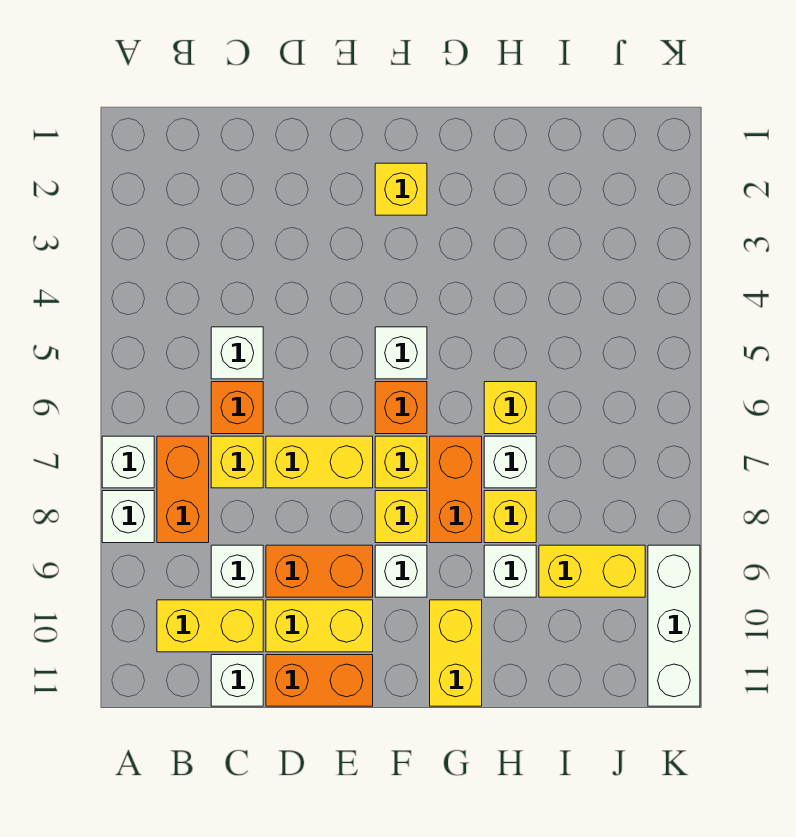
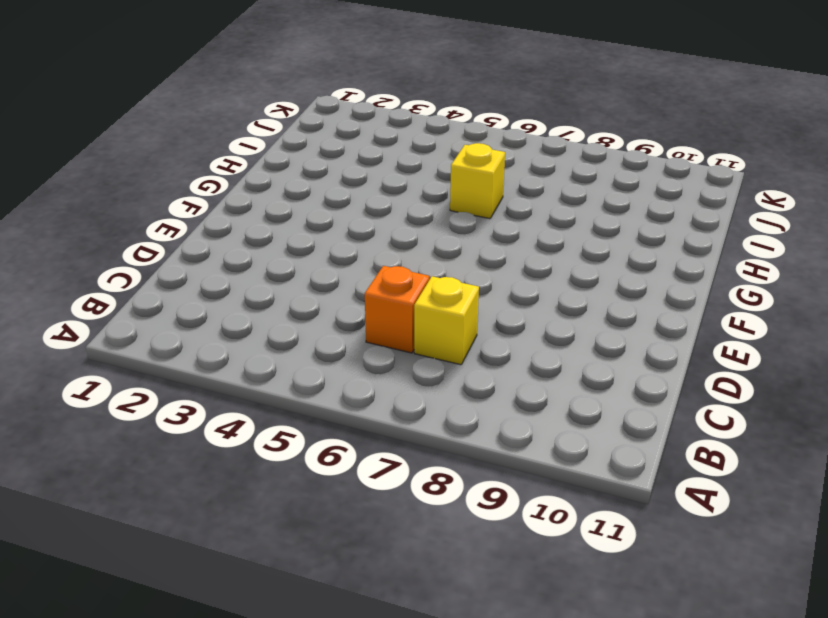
none -> white 1x1 brick [102,436,154,488]
none -> white 1x1 brick [102,491,154,543]
none -> orange 1x2 brick [157,436,209,543]

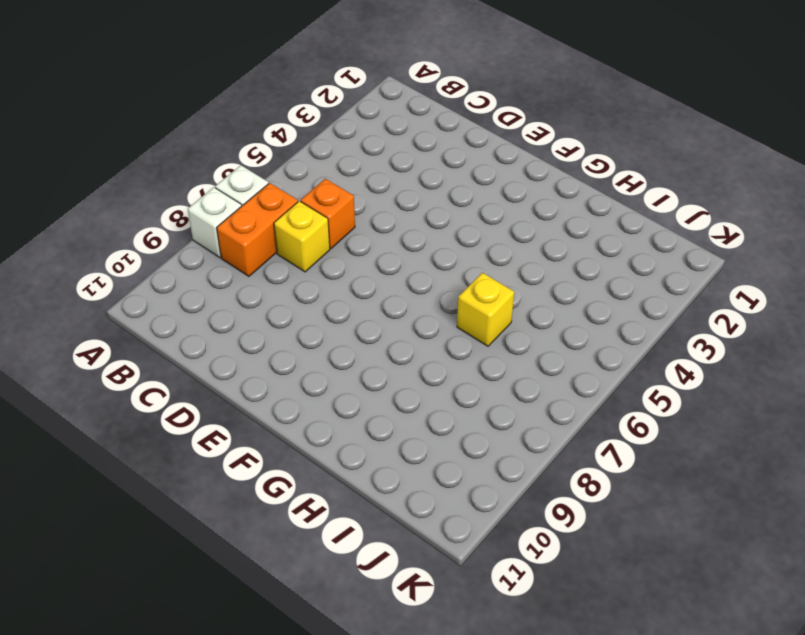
none -> yellow 1x2 brick [157,600,263,652]
none -> white 1x1 brick [211,327,263,379]
none -> white 1x1 brick [211,545,263,597]

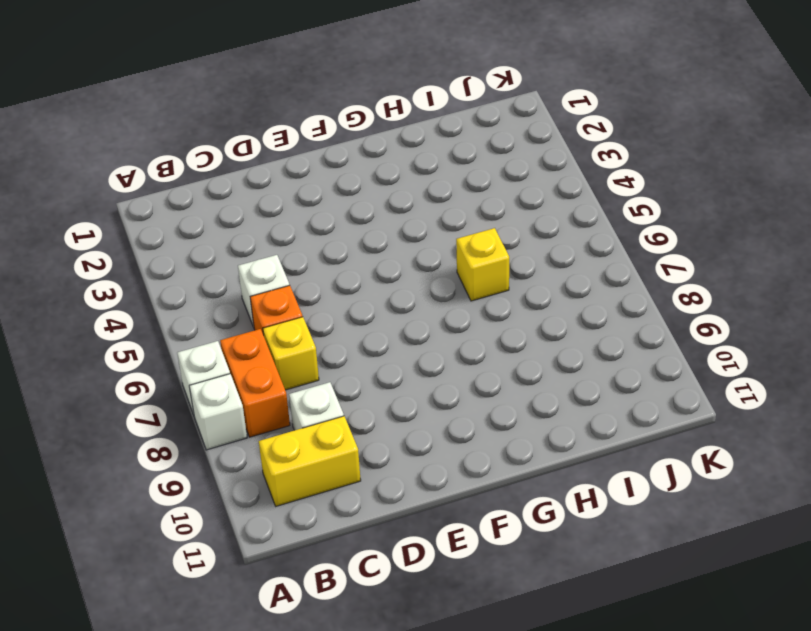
none -> white 1x1 brick [211,655,263,706]
none -> yellow 1x2 brick [266,436,373,488]
none -> orange 1x2 brick [266,545,373,597]

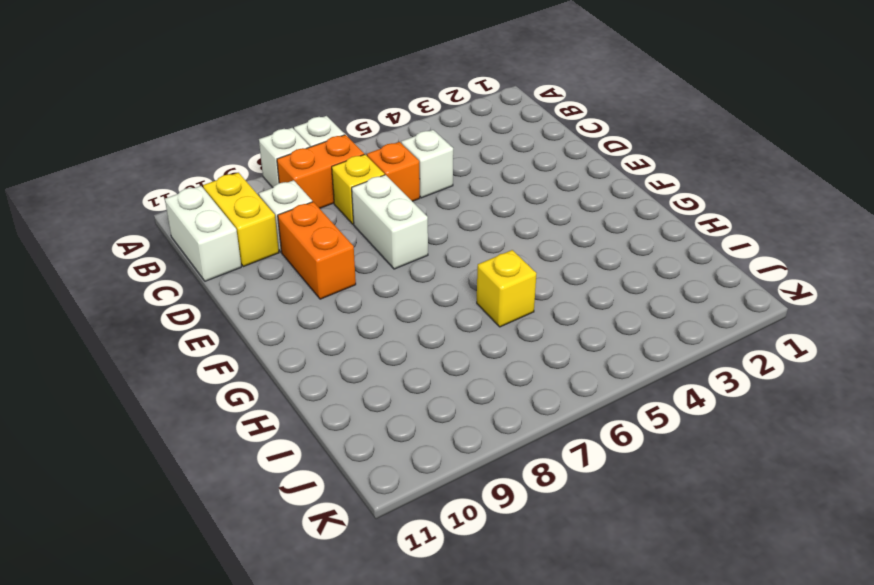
white 1x2 brick [165,186,241,281] -> white 1x1 brick [211,655,263,706]
white 1x2 brick [352,175,428,269] -> yellow 1x2 brick [266,436,373,488]
none -> yellow 1x2 brick [266,600,373,652]
none -> orange 1x2 brick [266,655,373,706]
none -> yellow 1x1 brick [375,163,427,215]

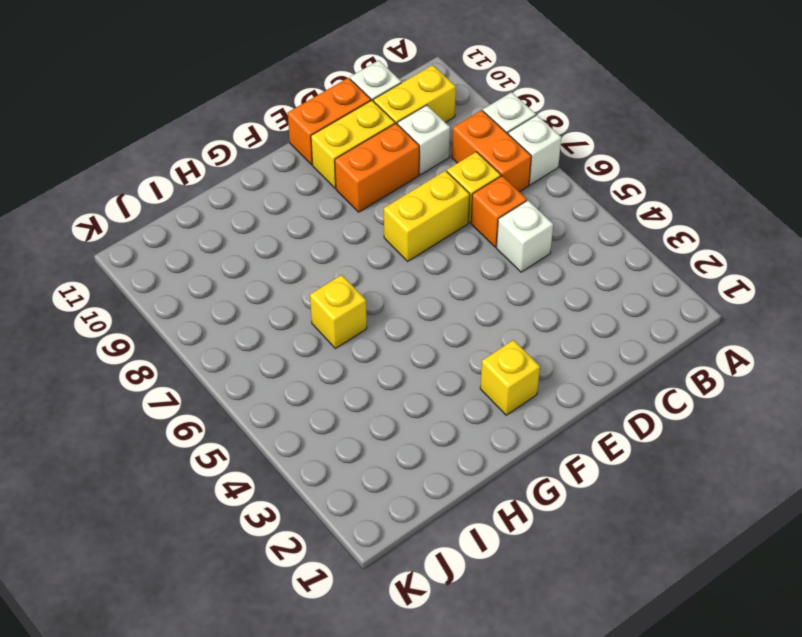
none -> white 1x1 brick [375,327,427,379]
none -> orange 1x1 brick [375,382,427,434]
none -> yellow 1x1 brick [375,436,427,488]

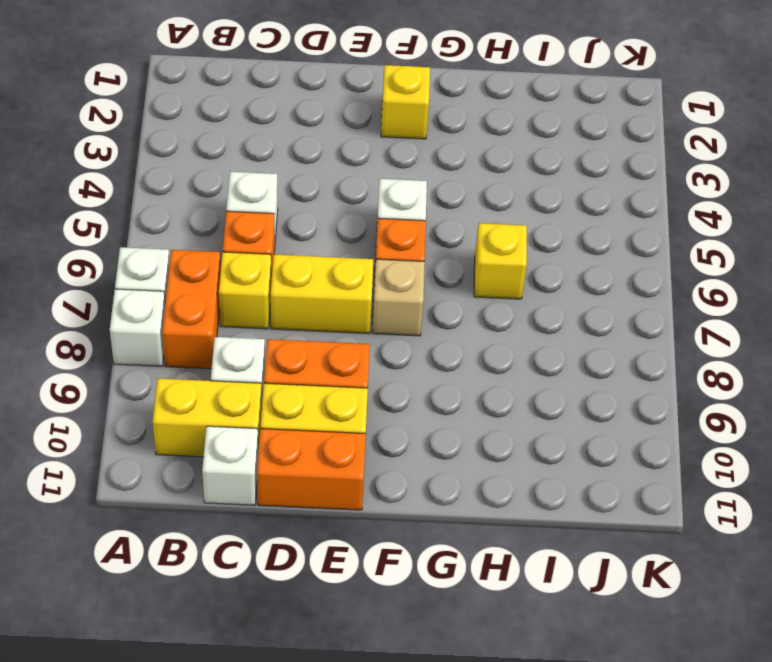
tan 1x1 brick [372,259,425,336] -> yellow 1x1 brick [375,436,427,488]
none -> yellow 1x1 brick [375,491,427,543]
none -> white 1x1 brick [375,545,427,597]
none -> orange 1x2 brick [430,436,482,543]

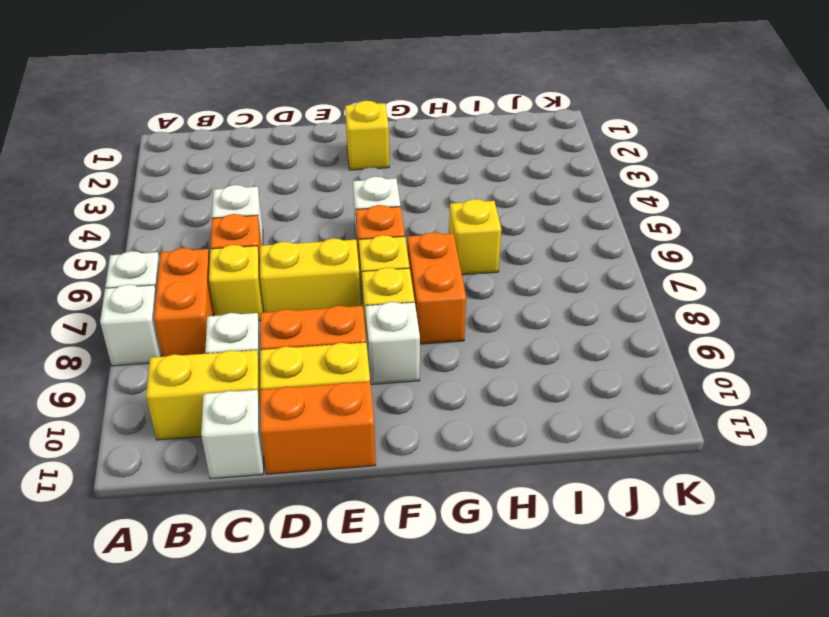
none -> yellow 1x2 brick [430,600,482,706]
none -> white 1x1 brick [484,436,536,488]
none -> yellow 1x1 brick [484,491,536,543]

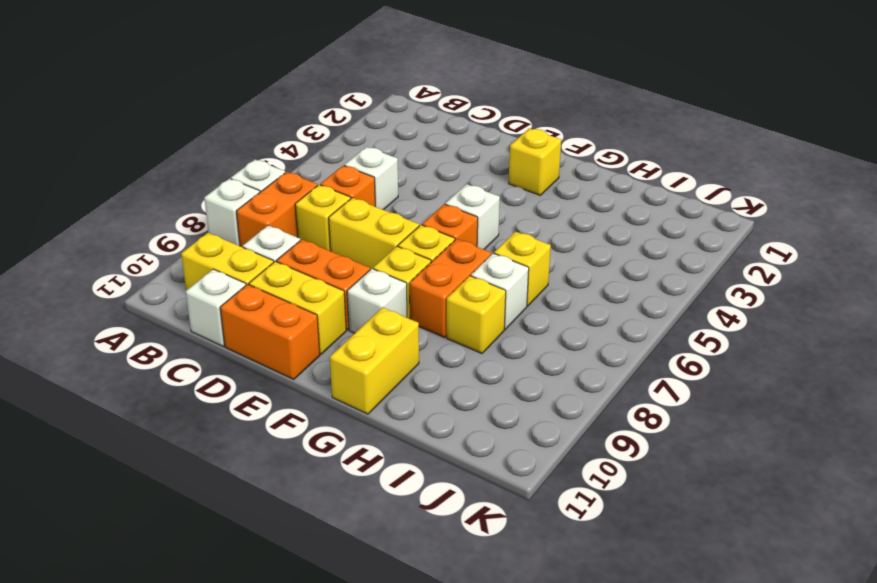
none -> white 1x1 brick [484,545,536,597]
none -> yellow 1x2 brick [539,545,645,597]
none -> white 1x3 brick [648,545,700,706]

